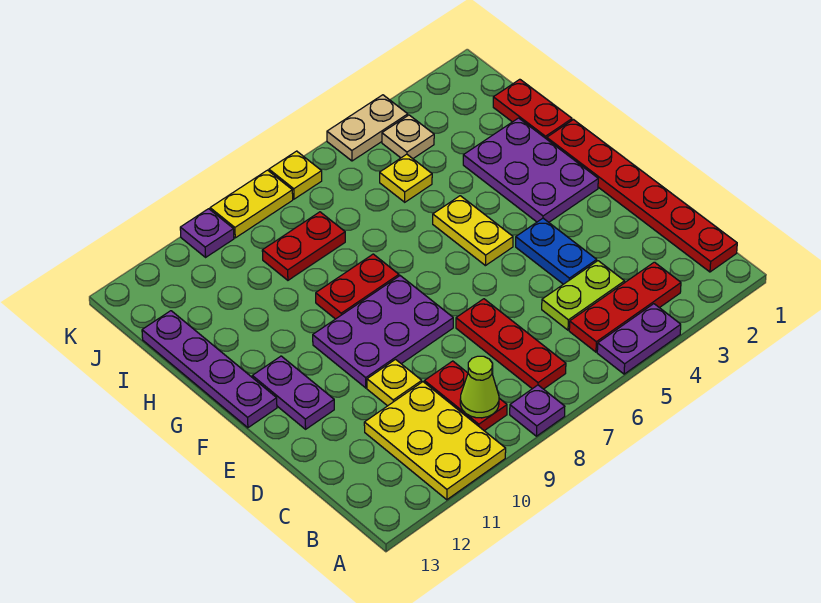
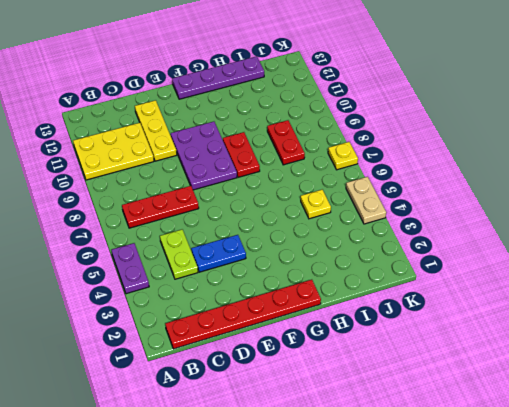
yellow 1x3 plate [135,100,177,161] -> yellow 1x1 plate [367,360,422,406]
none -> purple 1x1 plate [510,385,565,436]
none -> red 1x3 plate [569,262,681,352]
none -> red 1x2 plate [424,361,507,431]

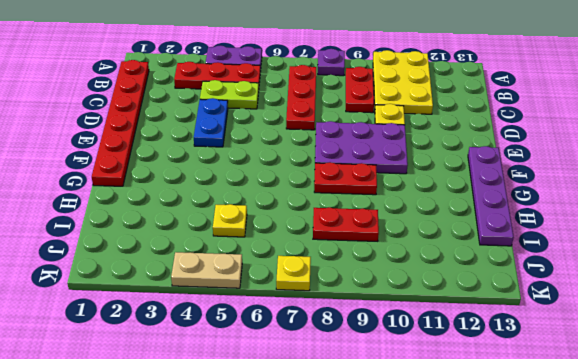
none -> purple 1x2 plate [252,356,334,429]
none -> purple 2x3 plate [463,118,598,222]
none -> yellow 1x2 plate [433,196,513,266]

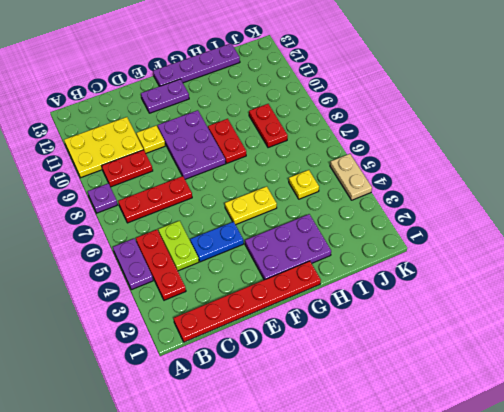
none -> red 1x2 plate [493,79,572,139]
none -> tan 1x1 plate [382,115,434,158]
none -> yellow 1x1 plate [269,151,322,199]

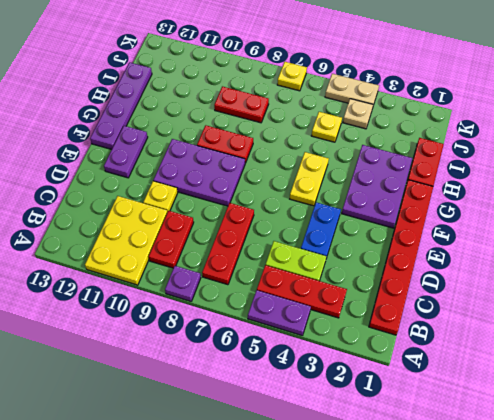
none -> yellow 1x2 plate [210,170,293,238]
none -> purple 1x1 plate [180,209,234,257]
none -> lime 1x1 cone [460,356,499,418]

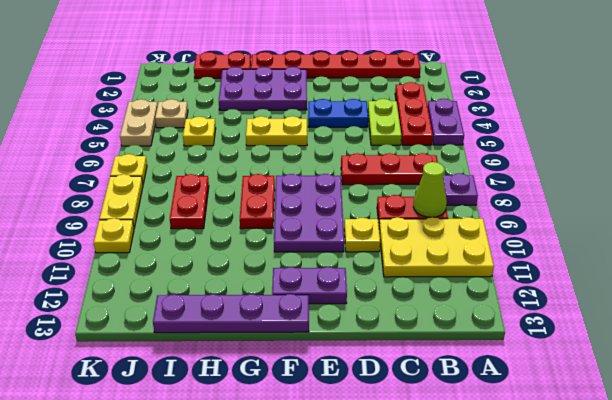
yellow 1x1 plate [94,218,134,253] -> purple 1x1 plate [180,209,234,257]

